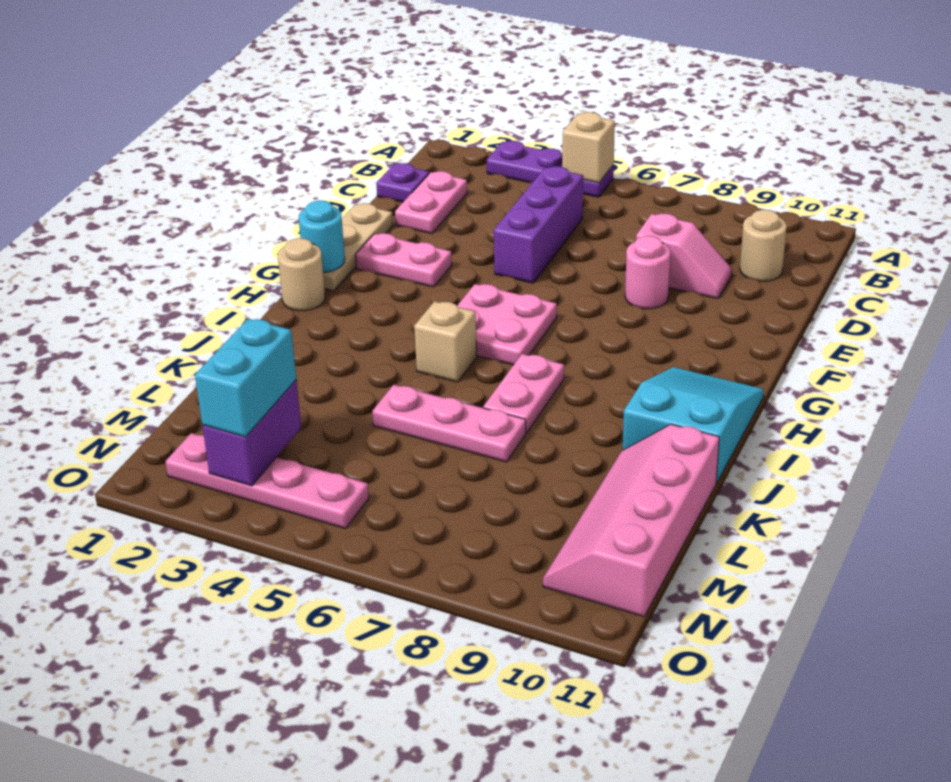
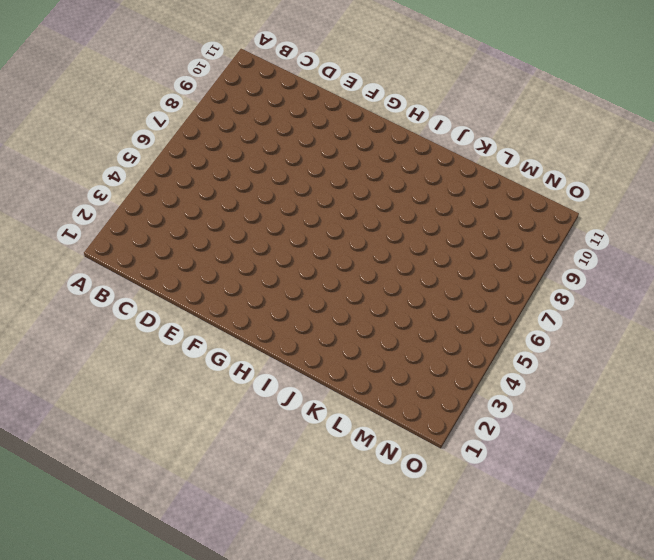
none -> purple 1x3 plate [487,141,614,197]
none -> purple 1x1 plate [376,163,429,202]
none -> pink 1x2 plate [395,171,467,234]

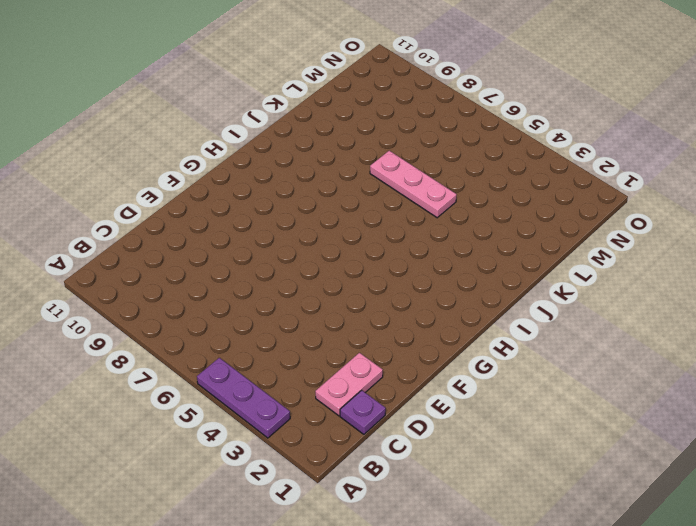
none -> purple 1x3 brick [494,166,583,283]
none -> tan 1x1 round brick [740,210,787,281]
none -> pink 1x2 slope [636,213,732,299]

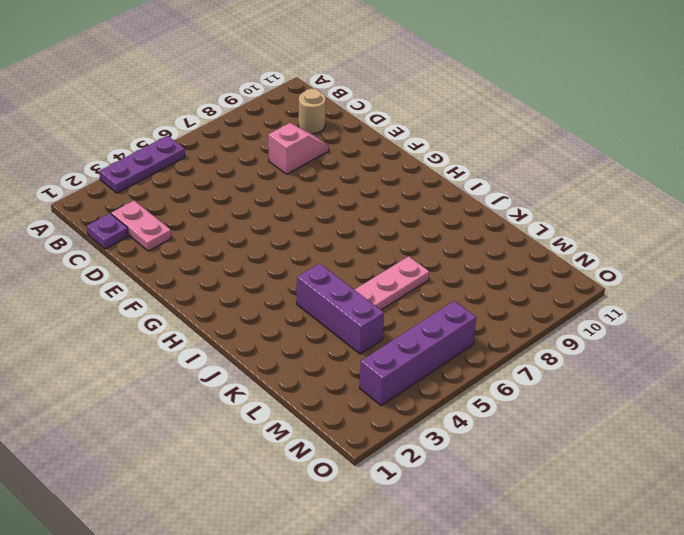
purple 1x3 brick [297,263,384,354] -> purple 1x3 brick moved to [494,166,583,283]
purple 1x4 brick [360,301,476,406] -> pink 1x4 plate [165,433,369,529]
none -> tan 1x3 plate [323,203,393,291]
none -> pink 1x1 round brick [625,236,670,309]
none -> pink 1x2 plate [355,233,452,287]

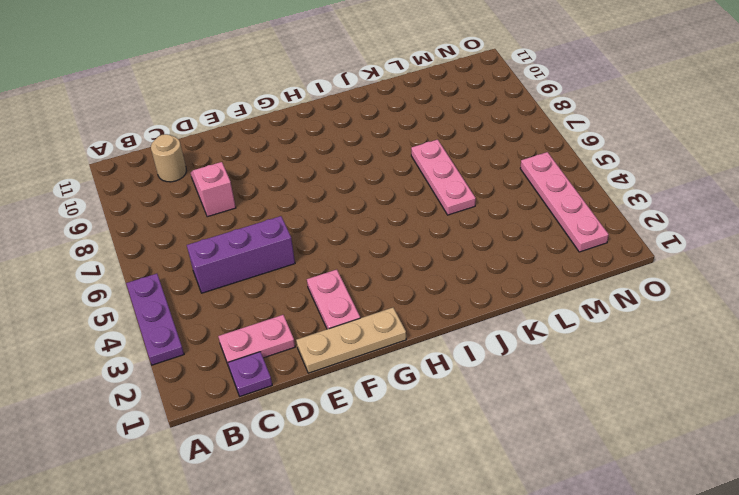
none -> pink 1x1 round brick [625,236,670,309]
none -> pink 2x2 plate [457,284,557,365]
none -> tan 1x1 round brick [278,238,325,311]

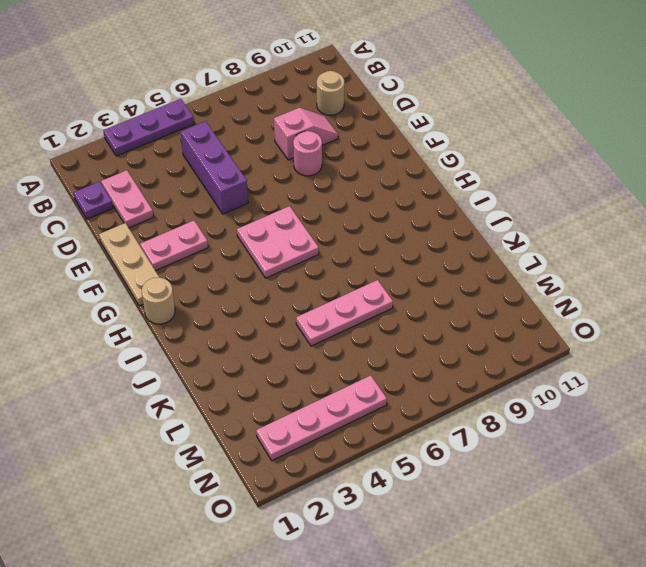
none -> cyan 2x3 slope [623,367,764,483]
none -> tan 1x1 brick [414,301,477,382]
none -> pink 1x2 plate [483,354,564,433]

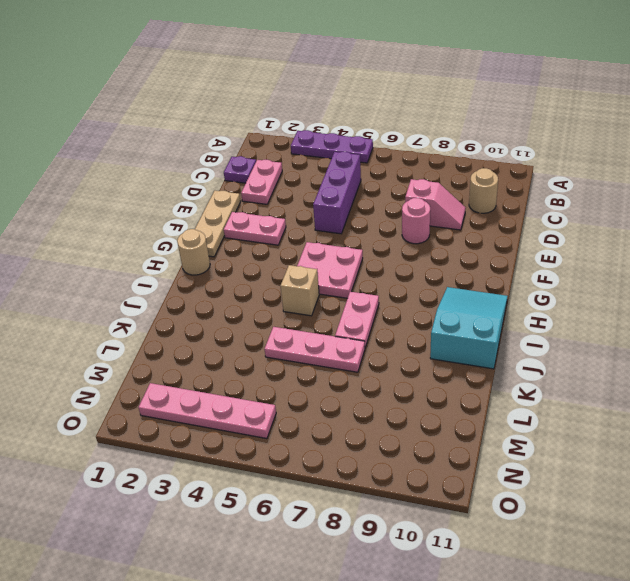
none -> pink 2x4 slope [543,424,719,617]
none -> tan 1x1 brick [562,112,615,183]
none -> cyan 1x1 round brick [299,201,345,272]

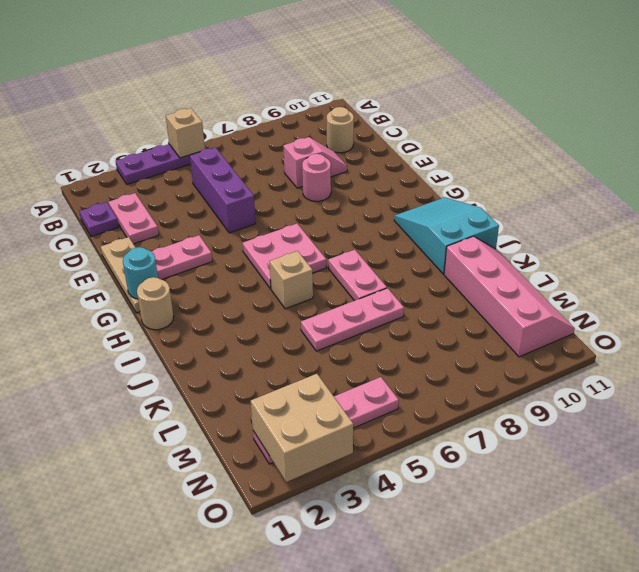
pink 2x4 slope [444,236,575,357] -> pink 2x4 slope turned to [543,424,719,617]
tan 2x2 brick [251,374,353,482] -> purple 1x2 brick [202,380,301,486]
none -> cyan 1x2 brick [195,319,296,437]

